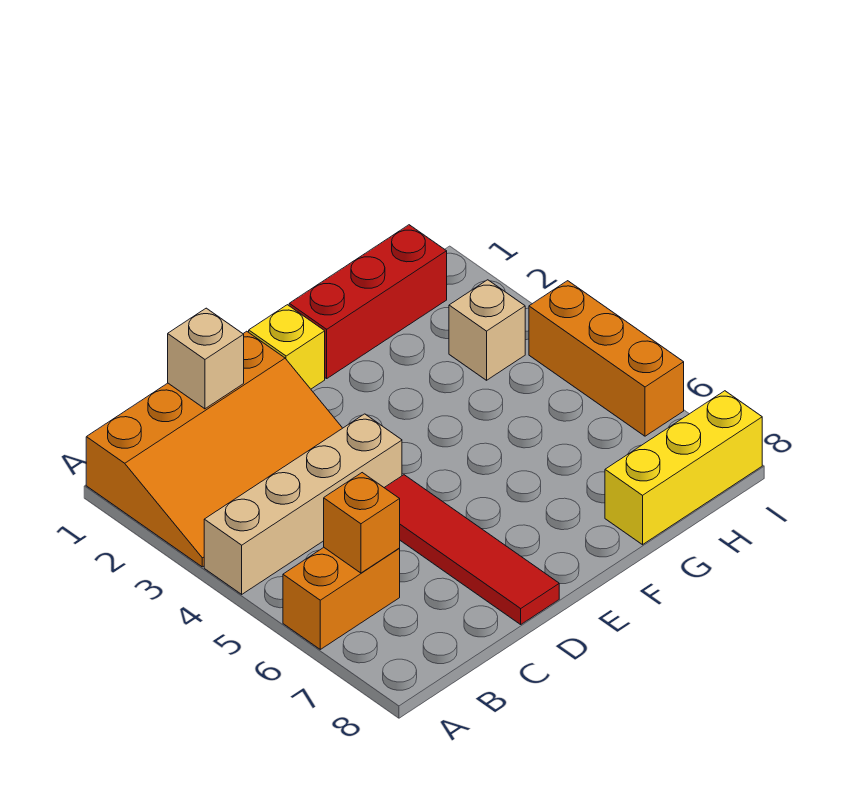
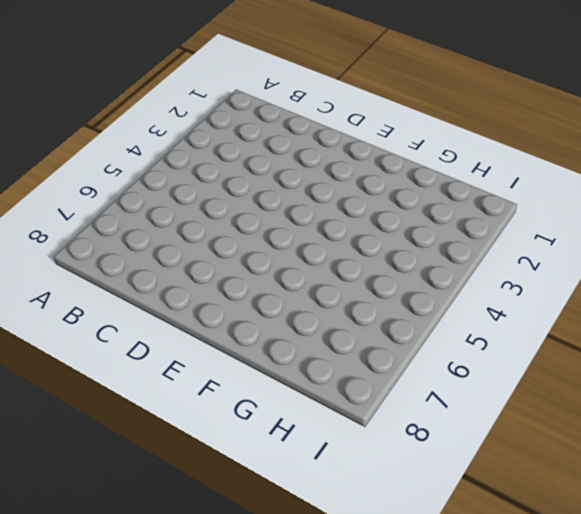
none -> orange 3x4 slope [86,331,342,567]
none -> tan 1x4 brick [204,414,402,594]

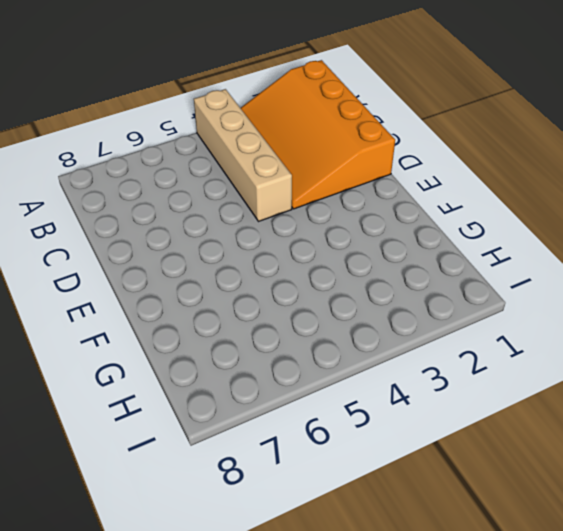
none -> orange 1x2 brick [283,548,400,649]
none -> red 1x4 tile [384,475,559,624]

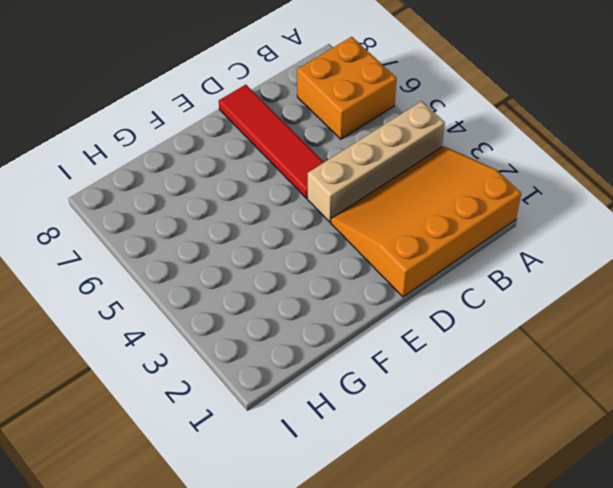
orange 2x2 brick [297,37,397,139] -> orange 1x2 brick [283,548,400,649]
none -> yellow 1x1 brick [249,305,325,389]
none -> red 1x3 brick [289,225,447,378]

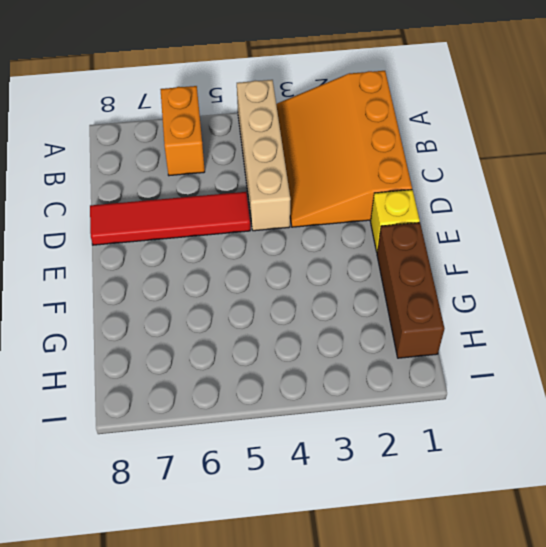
brown 1x3 brick [377,223,444,358] -> red 1x3 brick [289,225,447,378]
none -> yellow 1x3 brick [605,391,762,545]
none -> tan 1x1 brick [449,280,525,380]

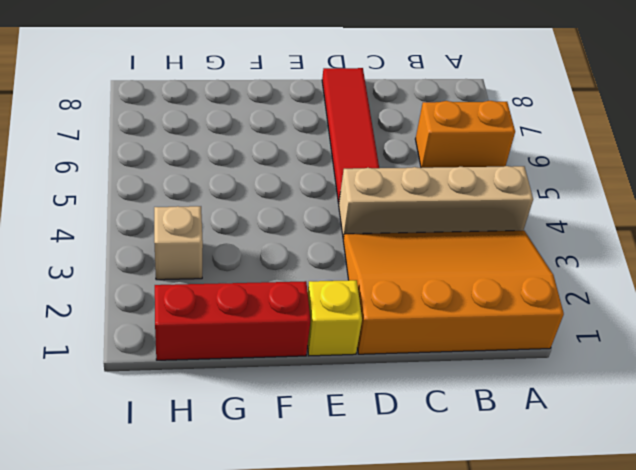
none -> yellow 1x3 brick [605,391,762,545]
none -> orange 1x3 brick [529,281,684,436]

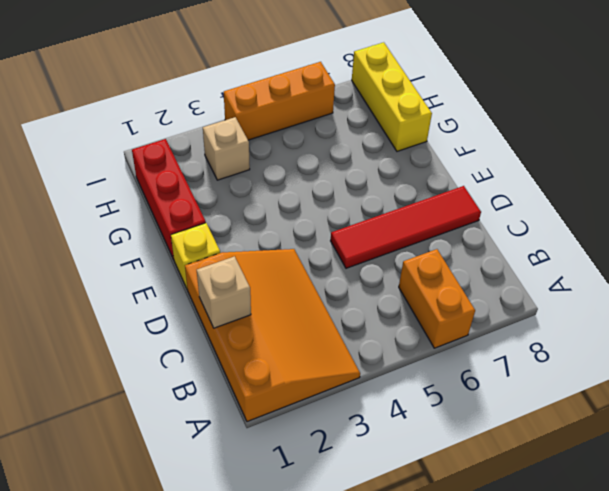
none -> tan 1x4 brick [204,414,402,594]
none -> orange 1x1 brick [324,473,400,573]

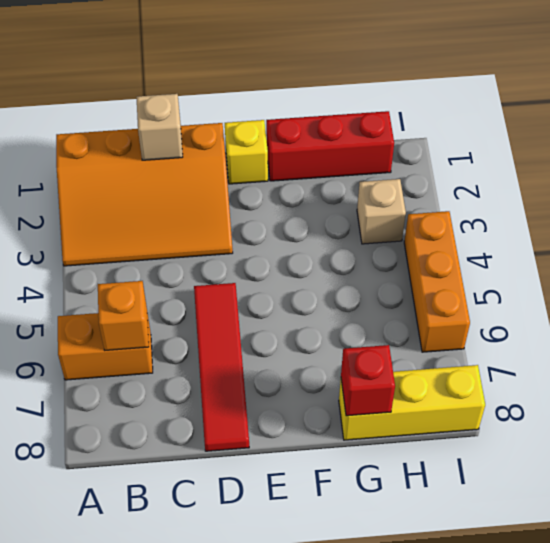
red 1x1 brick [341,345,395,416] -> none
none -> tan 1x4 brick [204,414,402,594]

